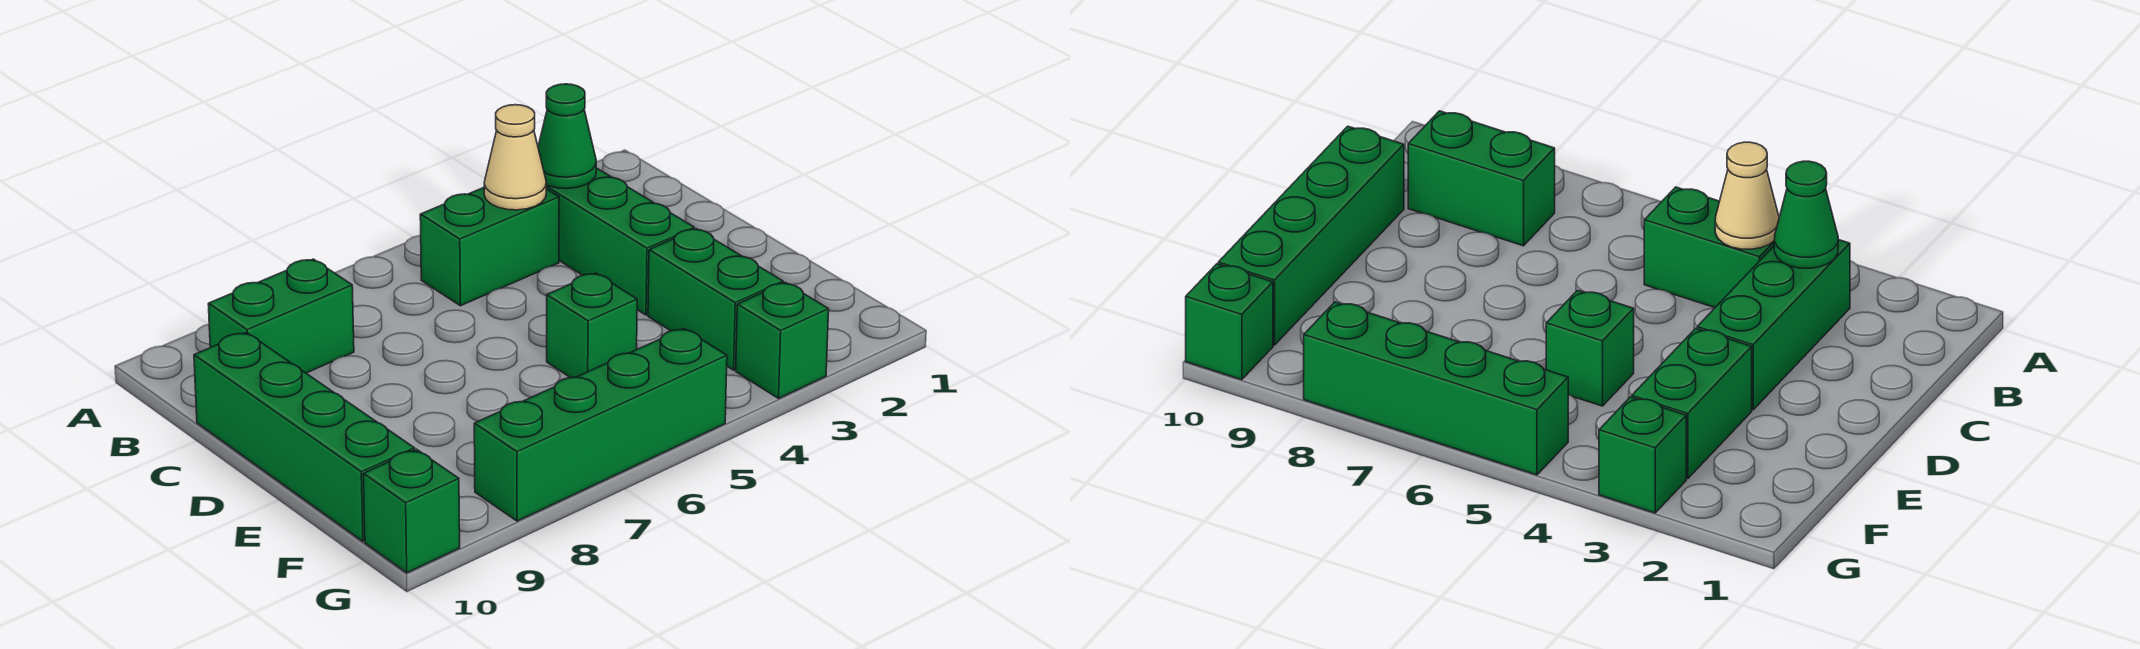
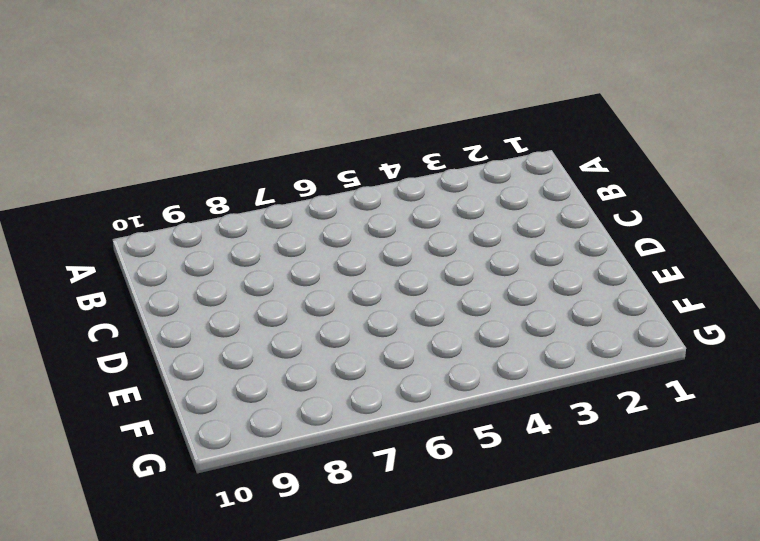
none -> green 1x3 brick [546,168,695,315]
none -> green 1x2 brick [420,188,559,306]

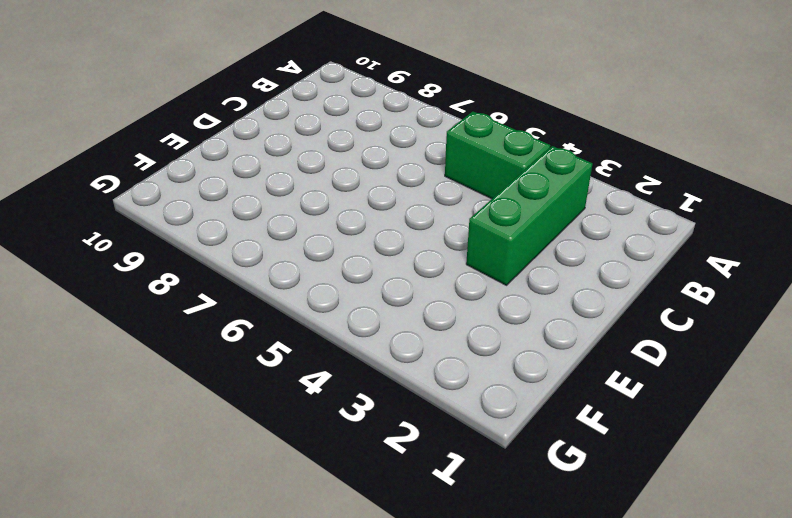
none -> green 1x2 brick [208,259,354,373]
none -> green 1x4 brick [194,332,415,541]

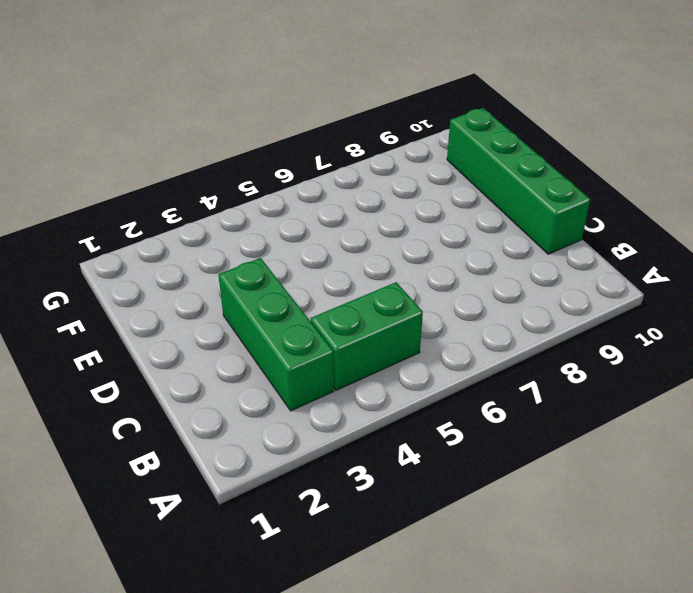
none -> green 1x2 brick [208,259,354,373]
none -> green 1x2 brick [648,229,783,370]

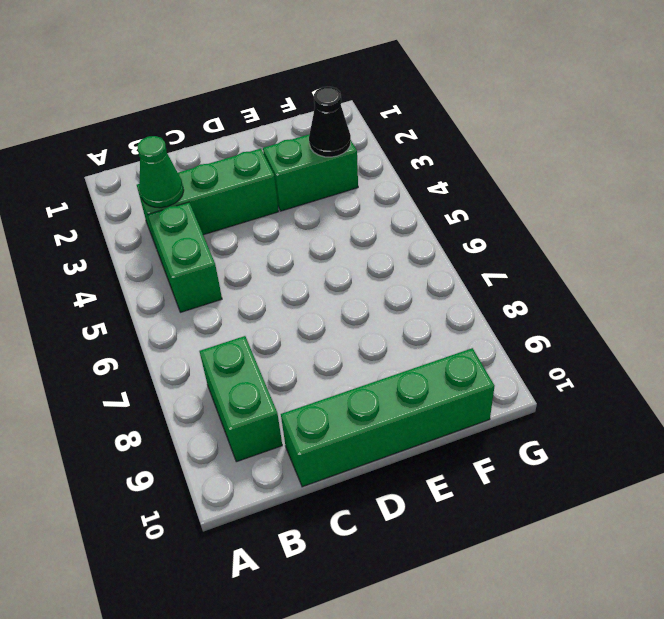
black 1x1 cone [309,87,351,157] -> none
none -> green 1x1 brick [547,273,637,378]
none -> green 1x1 brick [736,282,829,398]

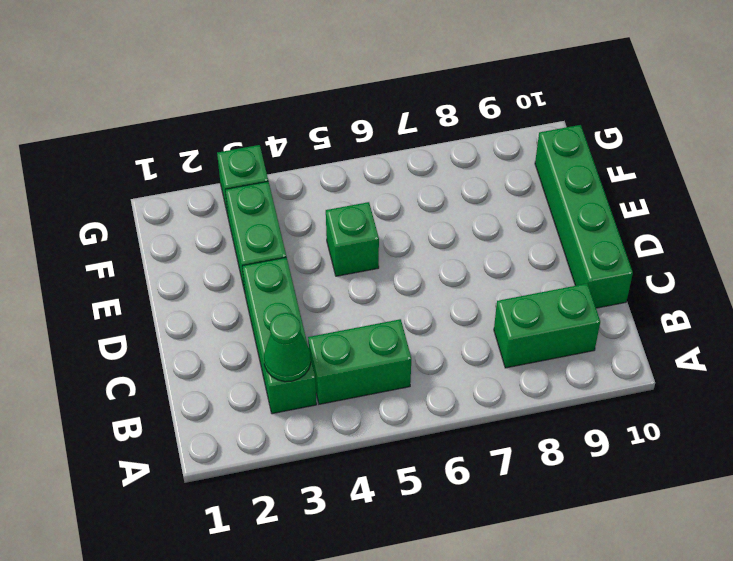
none -> green 1x4 brick [474,328,727,521]
none -> green 1x1 brick [363,449,460,573]

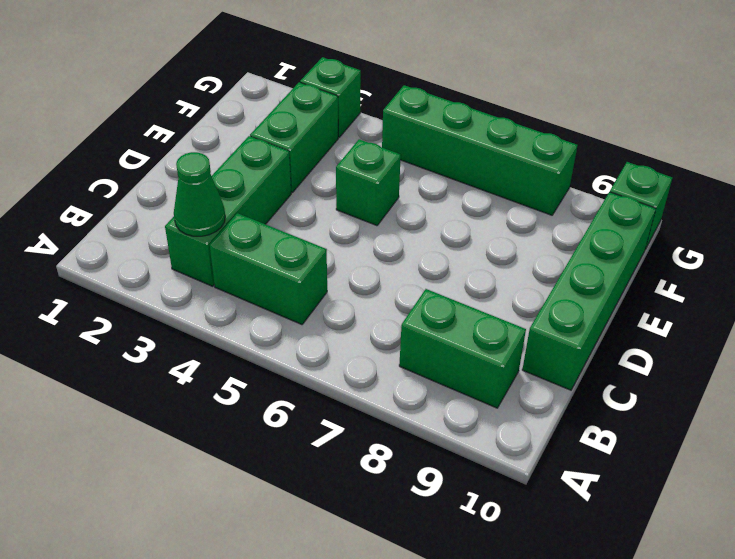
none -> tan 1x1 cone [484,105,546,210]

